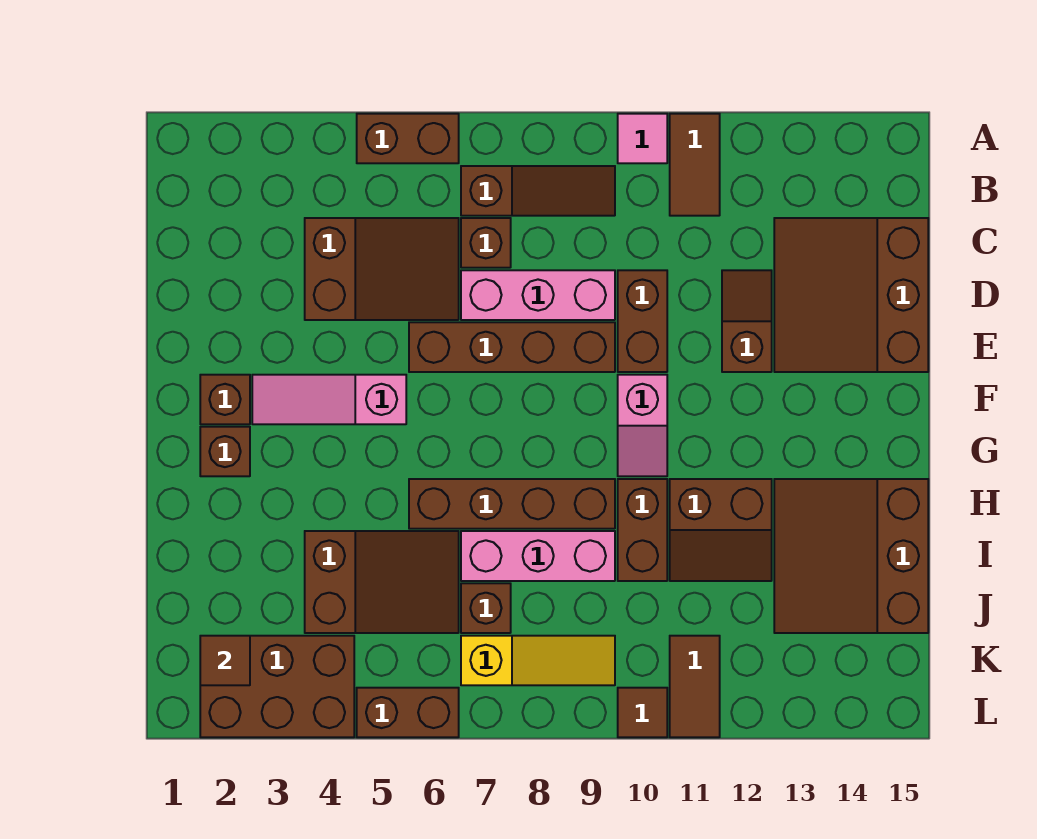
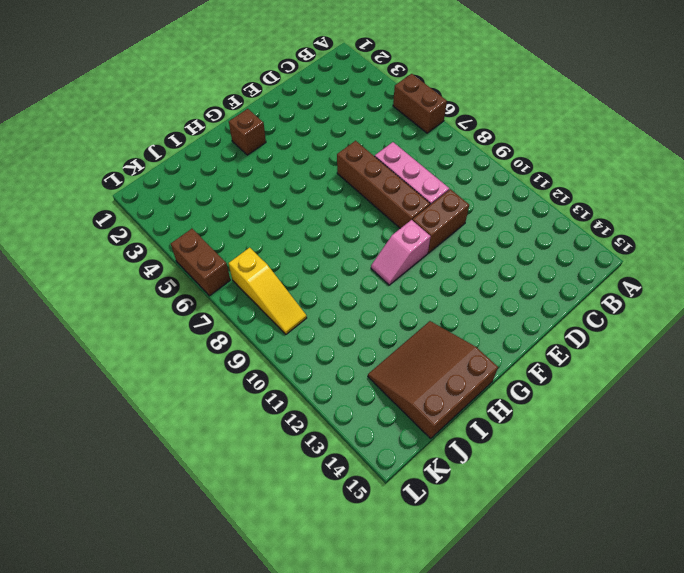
none -> pink 1x1 tile [618,114,667,163]
none -> brown 1x2 tile [670,114,720,216]
none -> brown 1x3 slope [461,166,615,216]

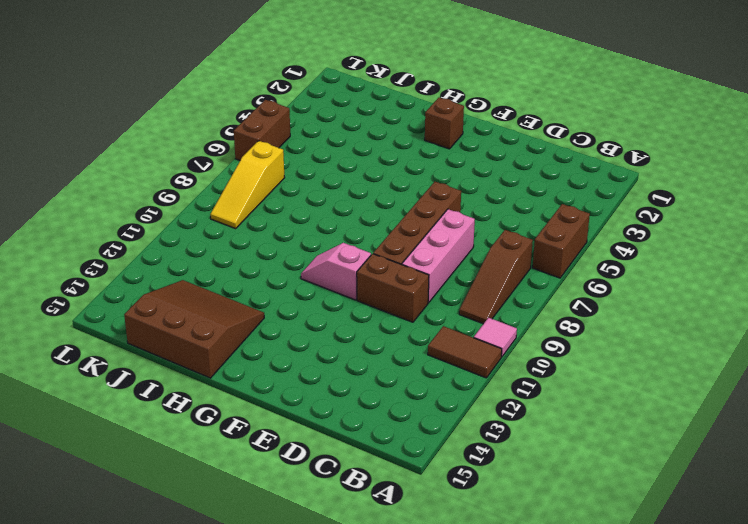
none -> brown 2x3 slope [305,218,459,320]
none -> brown 1x1 brick [461,218,511,268]
none -> brown 3x3 slope [774,218,928,372]

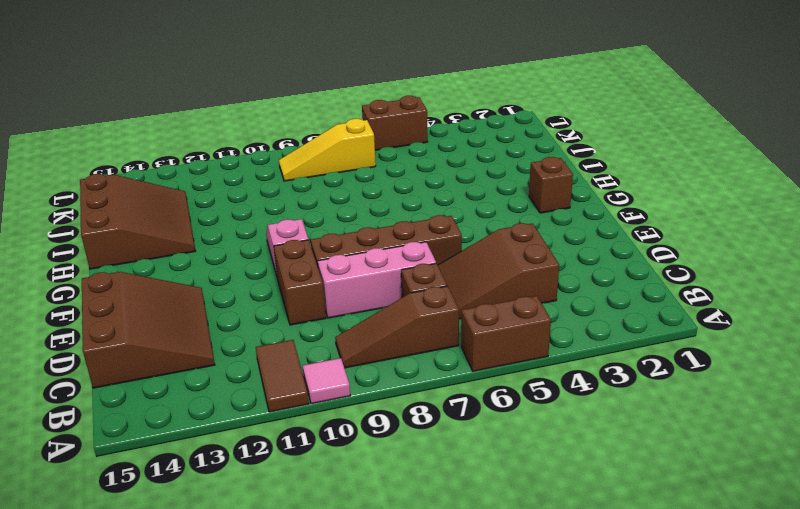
none -> brown 1x2 slope [722,270,772,372]
none -> brown 1x1 brick [200,375,250,424]
none -> pink 1x3 slope [252,375,406,424]

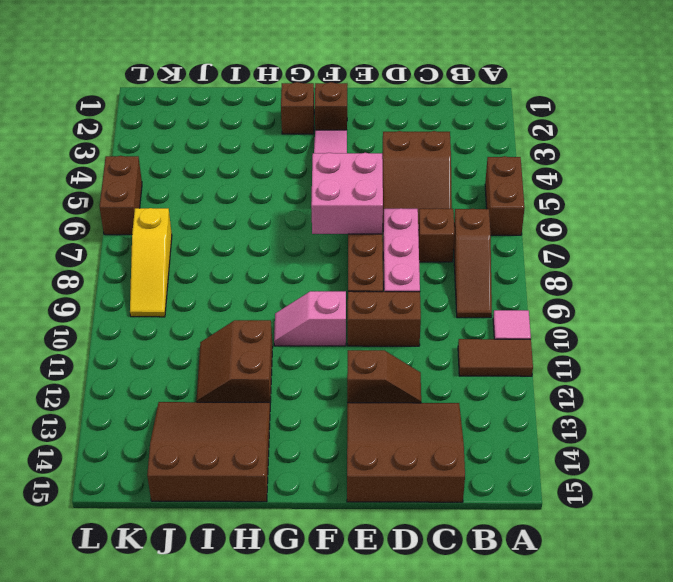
pink 2x2 brick [311,153,383,234] -> none
none -> brown 1x4 brick [409,479,615,529]
none -> brown 1x2 brick [618,479,667,581]
none -> brown 2x3 slope [305,531,459,633]

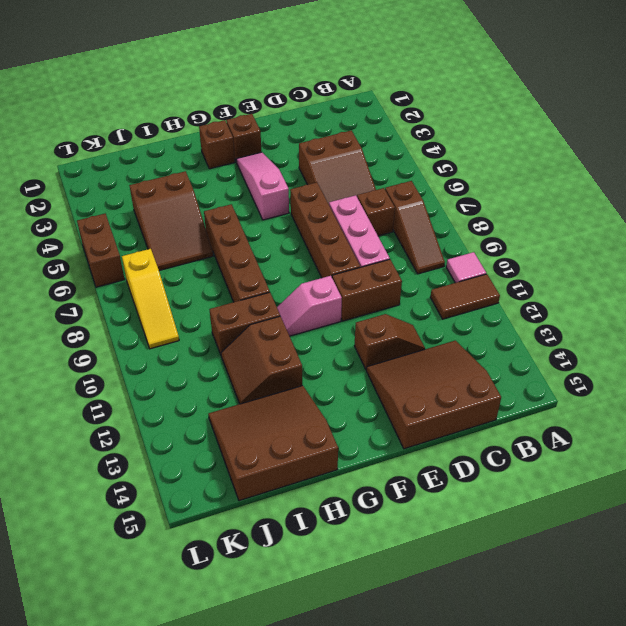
none -> brown 1x2 brick [357,114,459,163]
none -> pink 1x3 brick [461,531,615,581]
none -> brown 1x1 brick [461,583,511,633]

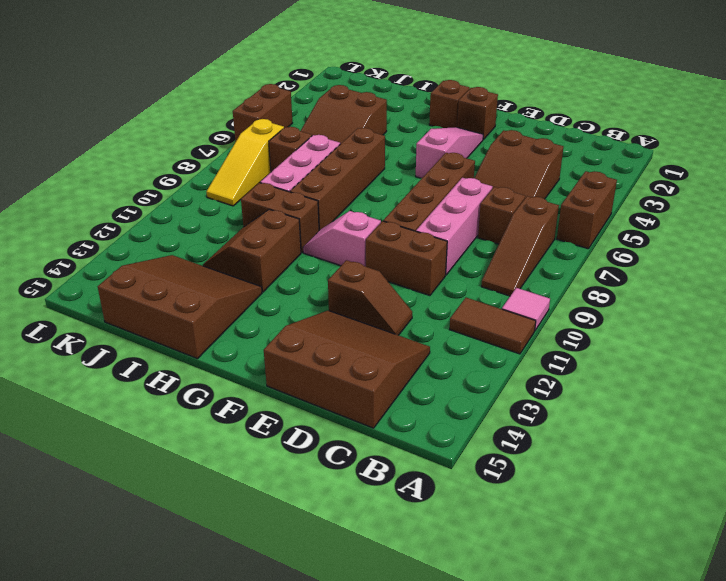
none -> brown 2x3 brick [200,636,354,737]
none -> brown 1x2 tile [670,636,720,737]
none -> brown 1x1 tile [618,688,667,737]

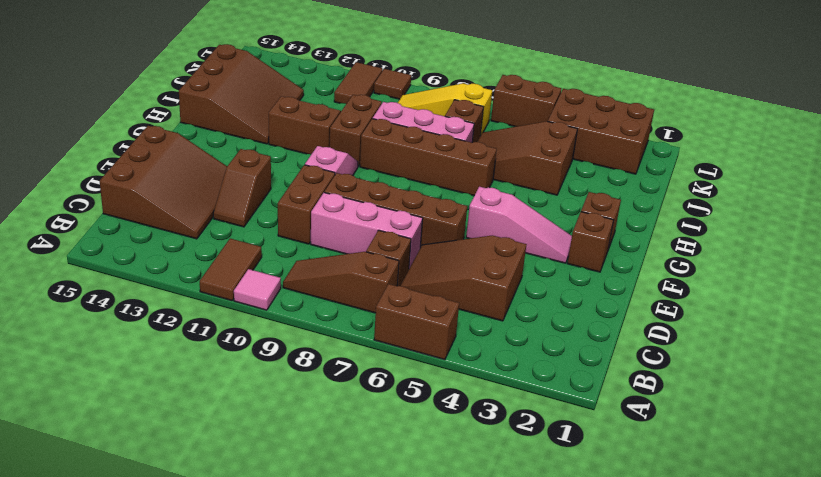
none -> brown 1x1 tile [200,636,250,685]

